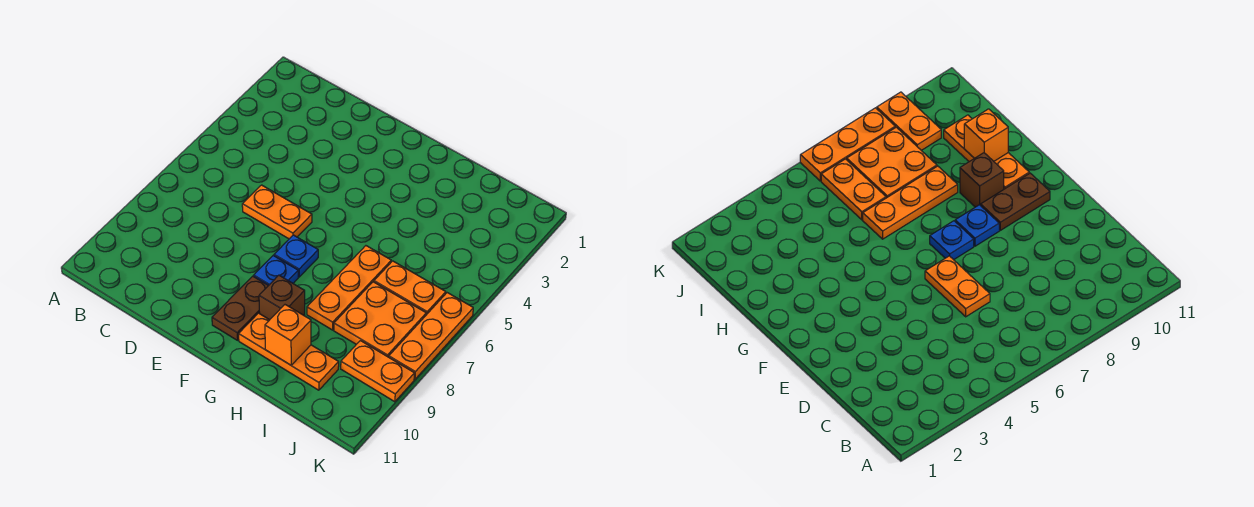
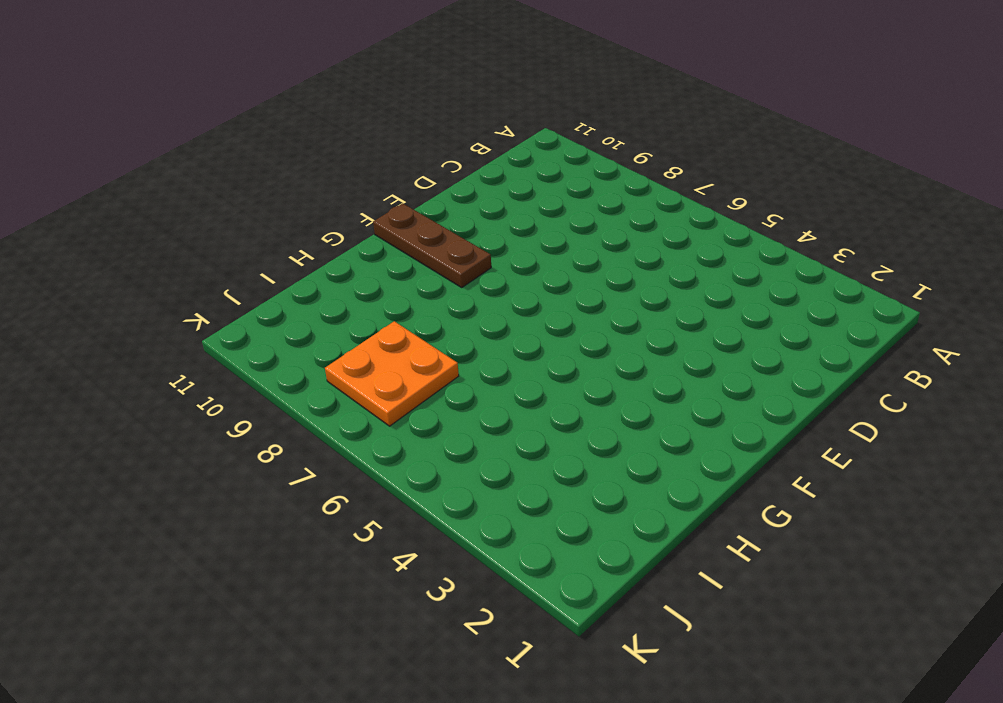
brown 1x3 plate [373,203,491,287] -> brown 1x2 plate [212,276,268,340]
none -> orange 1x2 plate [242,185,312,239]
none -> blue 1x1 plate [274,235,318,277]
none -> blue 1x1 plate [254,256,298,286]

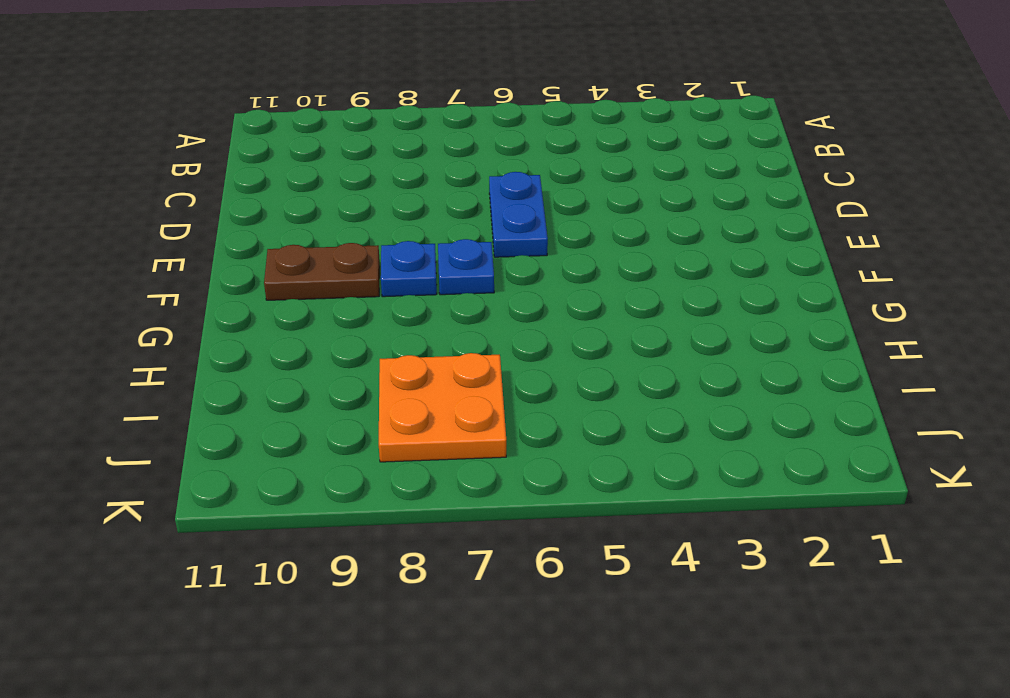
blue 1x2 plate [489,172,548,257] -> orange 1x2 plate [242,185,312,239]
none -> brown 1x1 brick [259,275,305,320]
none -> orange 1x3 plate [239,313,339,390]
none -> orange 1x3 plate [307,246,391,330]

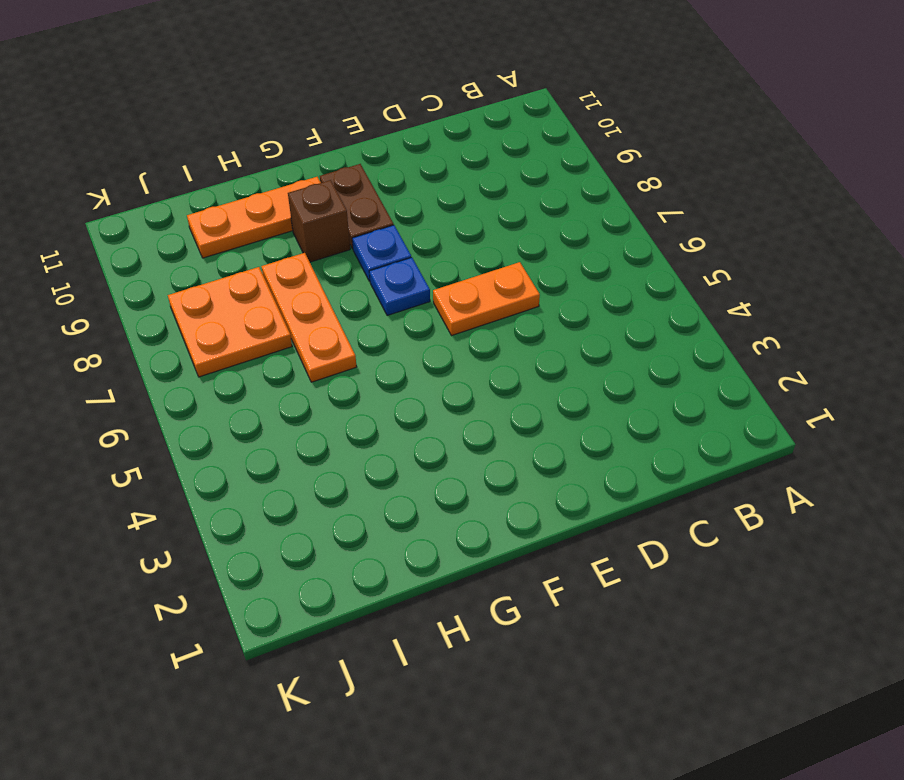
none -> orange 1x2 plate [374,261,446,315]
none -> orange 1x2 plate [341,341,414,402]
none -> orange 1x3 plate [389,293,473,379]

